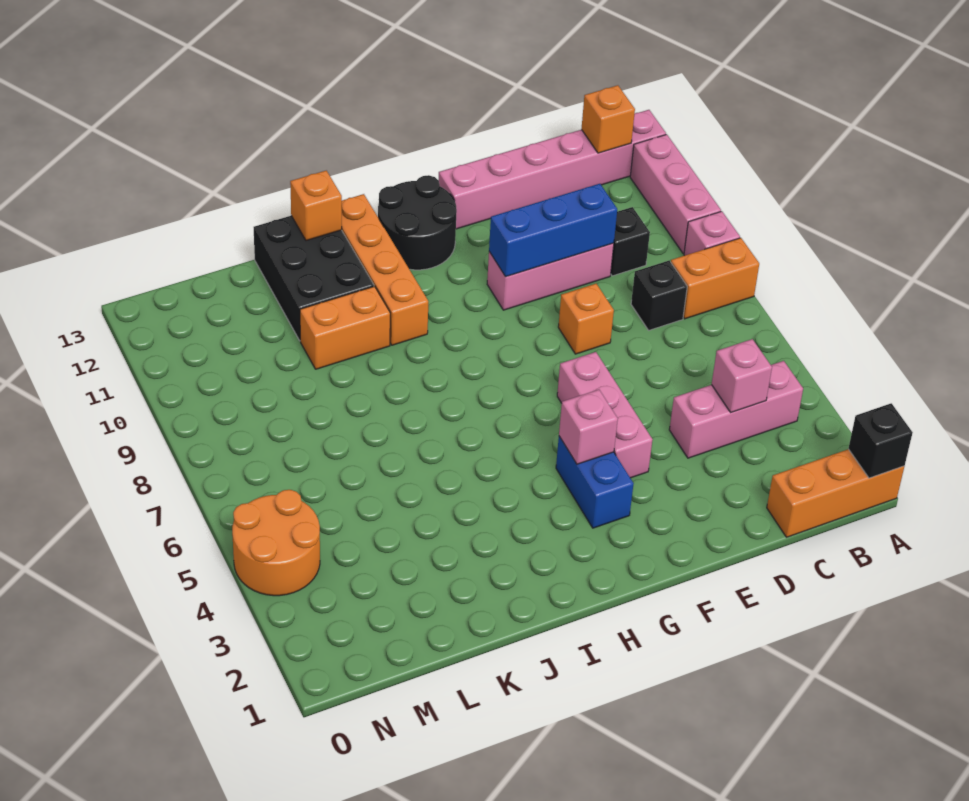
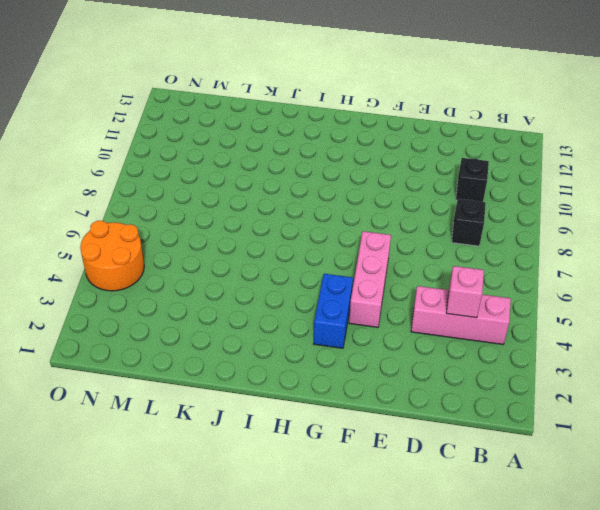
none -> orange 1x3 brick [767,449,904,537]
none -> orange 1x2 brick [671,238,759,319]
none -> pink 1x1 brick [684,211,740,256]

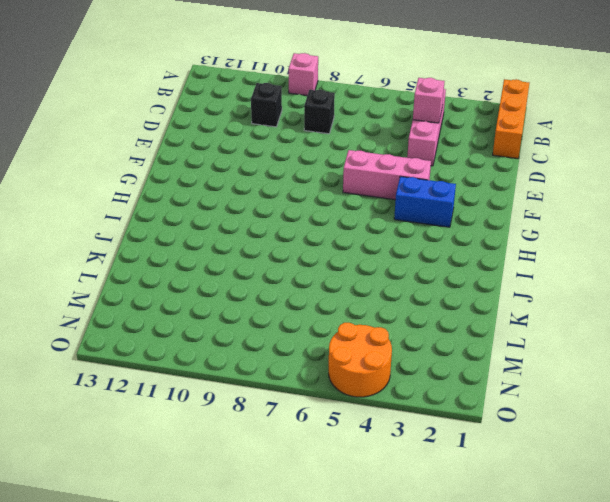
none -> orange 1x2 brick [671,238,759,319]
none -> pink 1x3 brick [630,134,721,254]
none -> pink 1x6 brick [439,110,666,229]

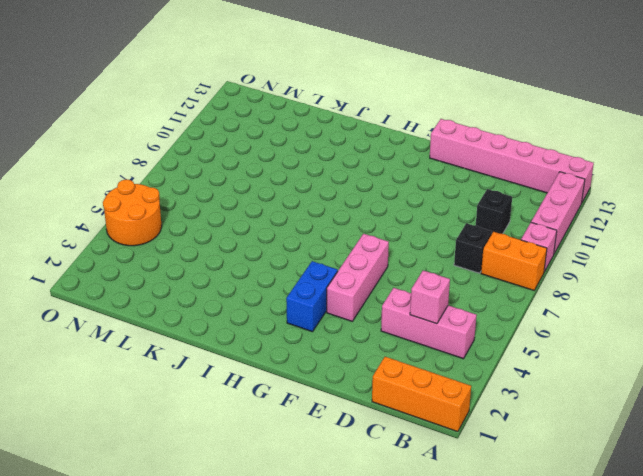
none -> pink 1x3 brick [487,243,614,310]
none -> orange 1x1 brick [558,284,614,354]
none -> black 2x2 round brick [378,175,457,270]

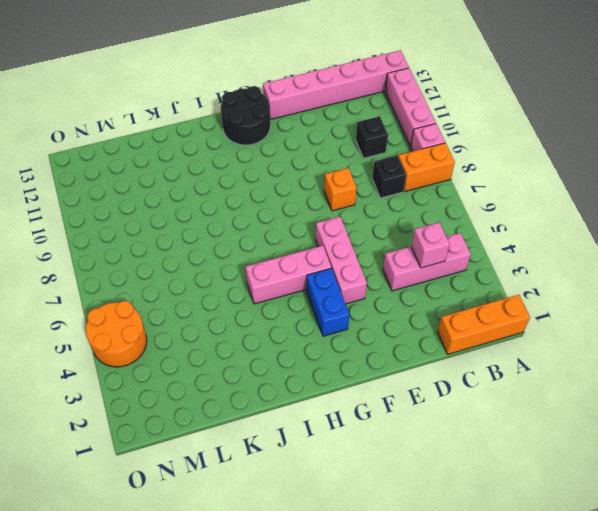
pink 1x3 brick [246,246,331,304] -> pink 1x3 brick moved to [487,243,614,310]
none -> orange 1x4 brick [342,194,428,345]
none -> orange 1x2 brick [300,286,390,369]
none -> black 2x3 brick [254,216,374,340]

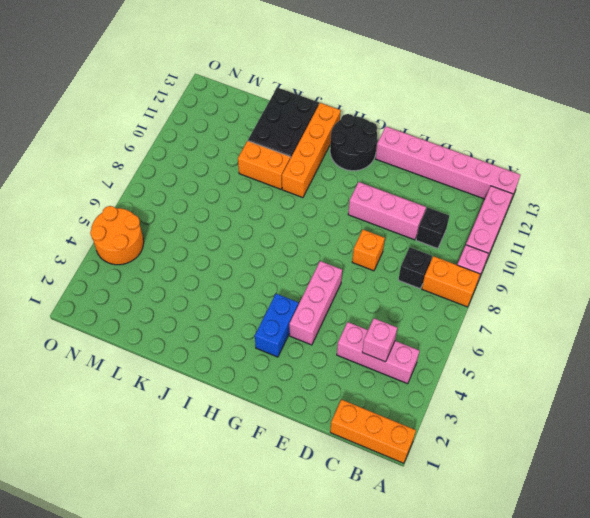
none -> black 1x1 brick [848,403,913,478]
none -> orange 1x1 brick [581,85,635,153]
none -> blue 1x3 brick [489,184,617,277]

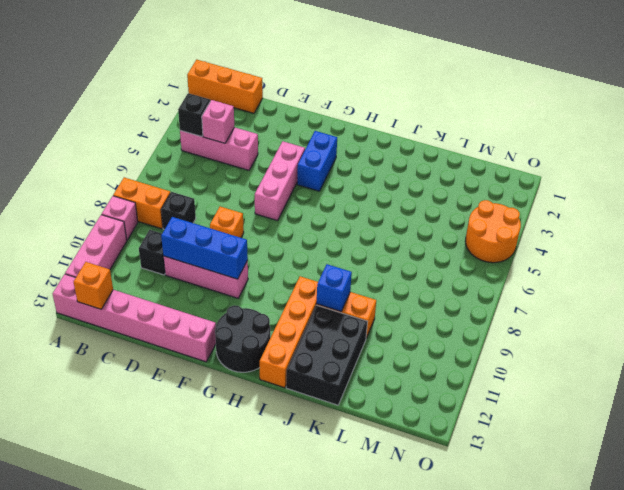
black 1x1 brick [178,93,210,137] -> black 1x1 brick moved to [848,403,913,478]
blue 1x1 brick [317,264,352,312] -> none
none -> pink 1x1 brick [559,390,618,464]
none -> orange 1x1 brick [290,171,342,241]

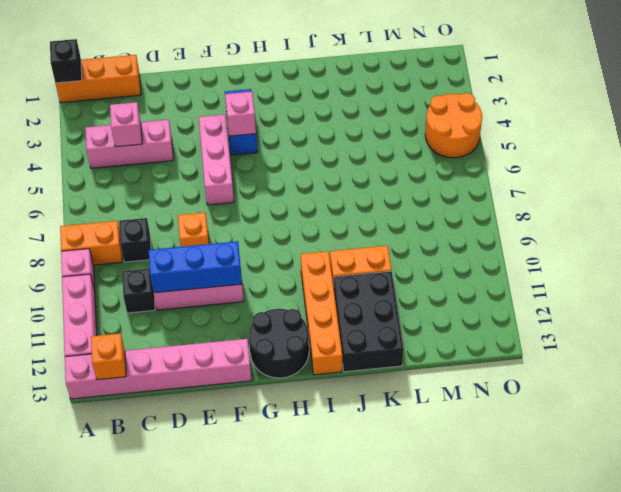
none -> orange 1x1 brick [290,171,342,241]

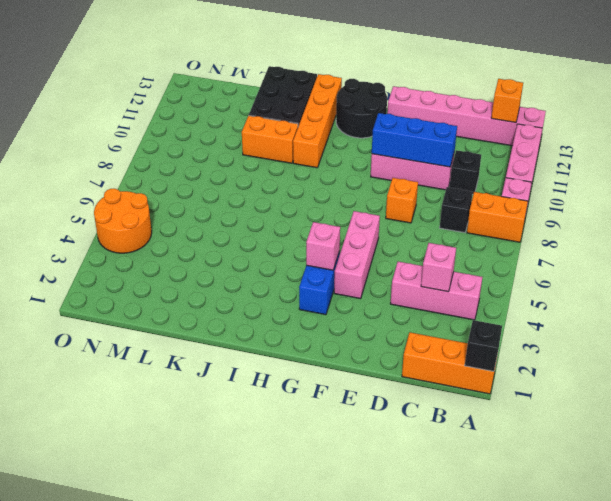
none -> orange 1x1 brick [290,171,342,241]

